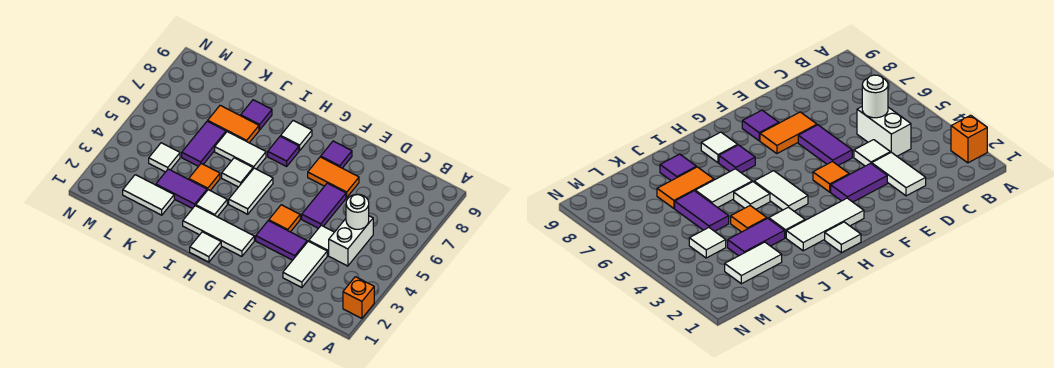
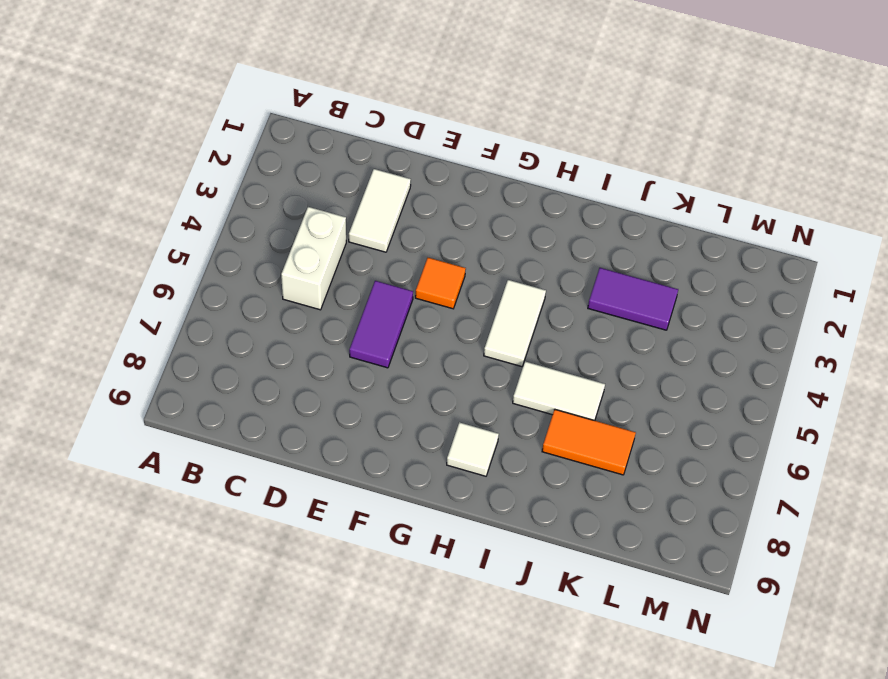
none -> orange 1x1 brick [343,277,374,318]
none -> white 1x1 tile [309,225,334,256]
none -> purple 1x2 tile [256,221,307,260]

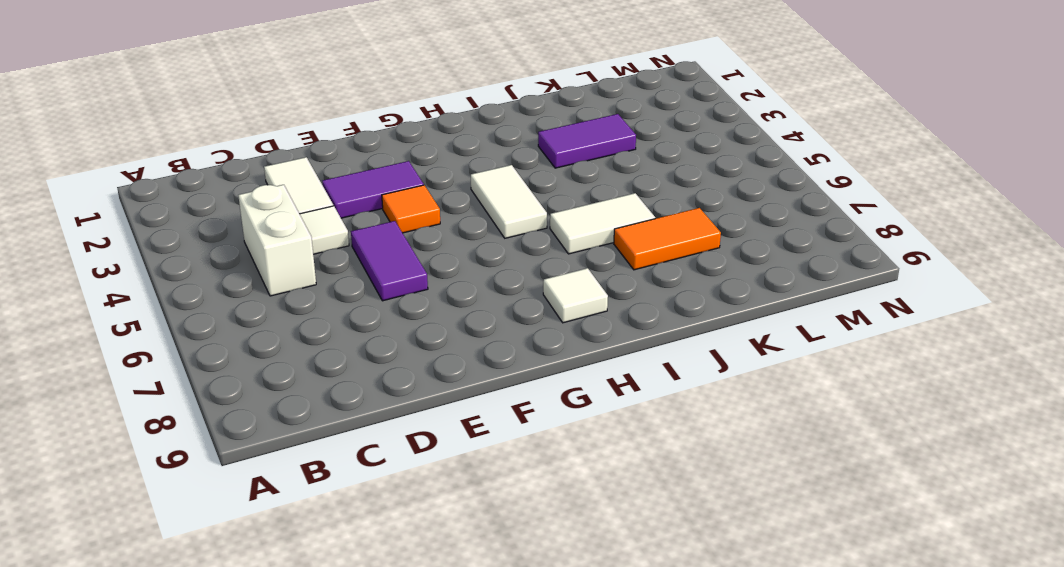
none -> orange 1x1 brick [343,277,374,318]
none -> orange 1x2 tile [308,157,359,197]
none -> purple 1x1 tile [321,141,352,168]

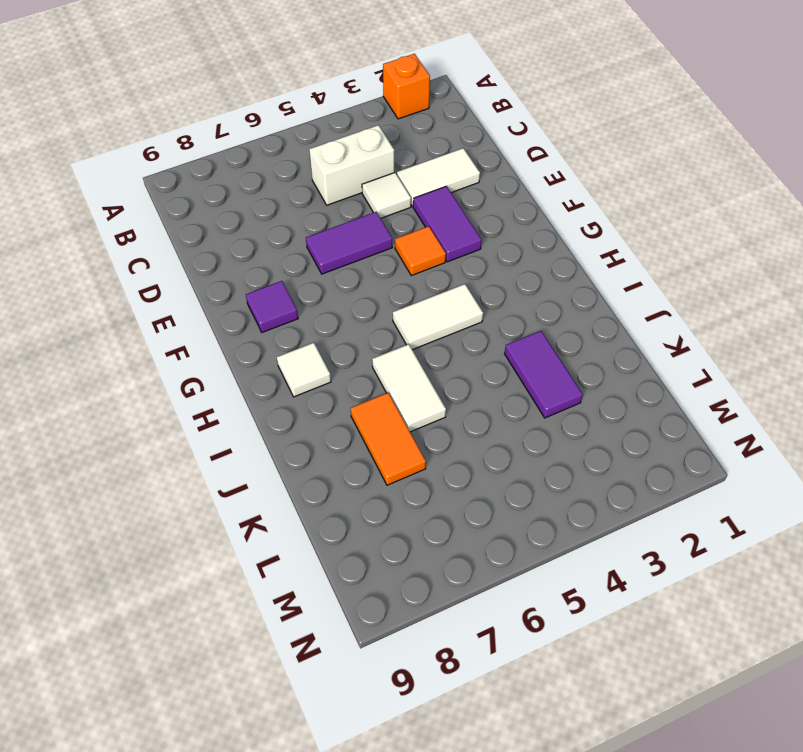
none -> orange 1x2 tile [308,157,359,197]
none -> white 1x3 tile [183,206,254,257]
none -> white 1x1 tile [190,232,221,262]

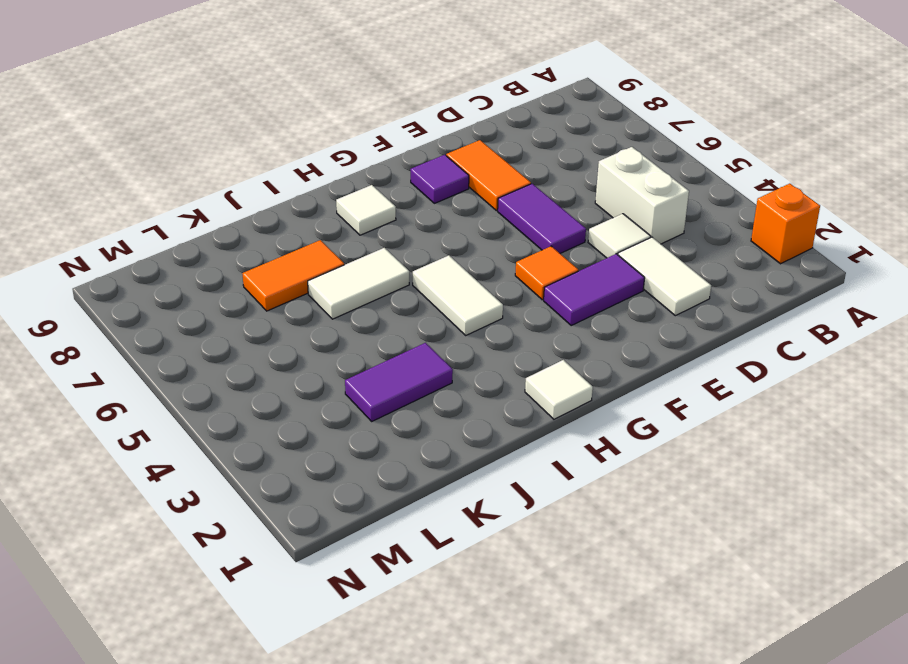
orange 1x2 tile [446,140,531,211] -> orange 1x2 tile turned to [308,157,359,197]
none -> white 1x3 tile [183,206,254,257]
none -> purple 1x1 tile [268,136,299,166]
none -> white 1x1 tile [196,190,227,217]

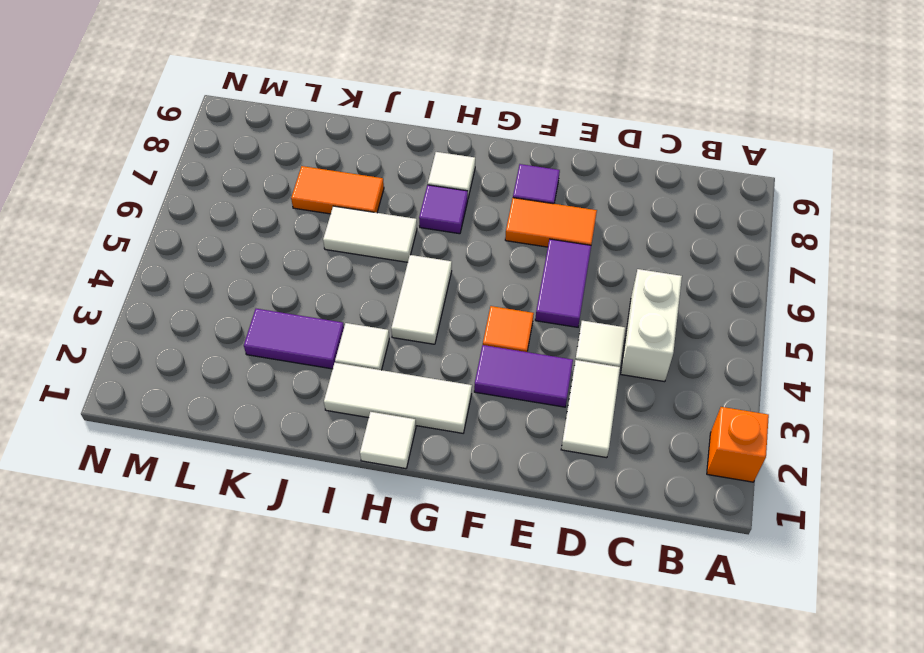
none -> white 1x1 tile [222,158,253,187]
none -> orange 1x1 tile [189,164,220,191]
none -> purple 1x1 tile [241,100,272,130]

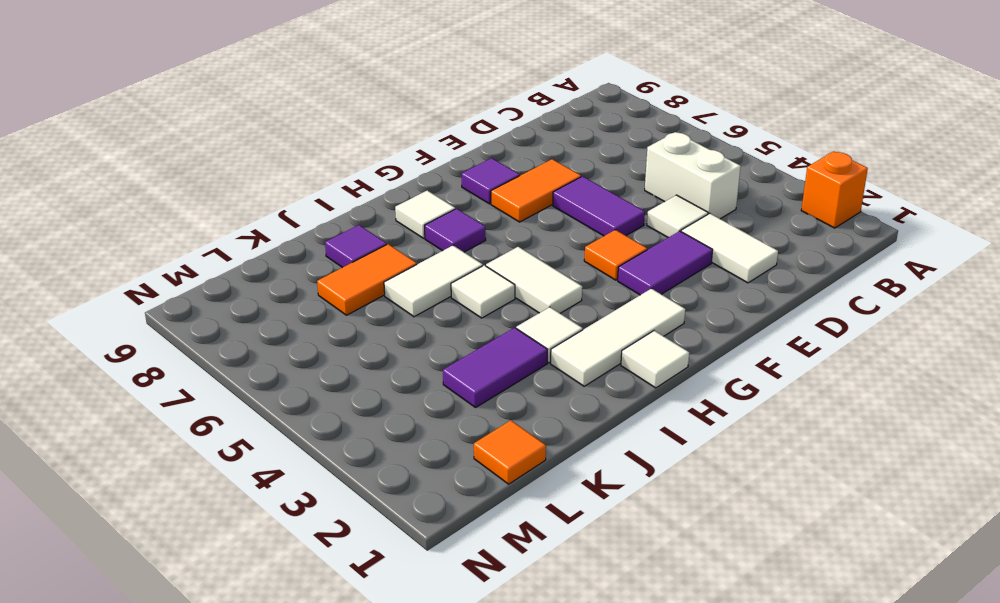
orange 1x1 tile [474,420,546,484] -> orange 1x1 tile moved to [189,164,220,191]
none -> white 1x2 tile [123,175,174,215]
none -> purple 1x2 tile [182,121,226,166]
none -> white 1x1 tile [149,143,180,172]

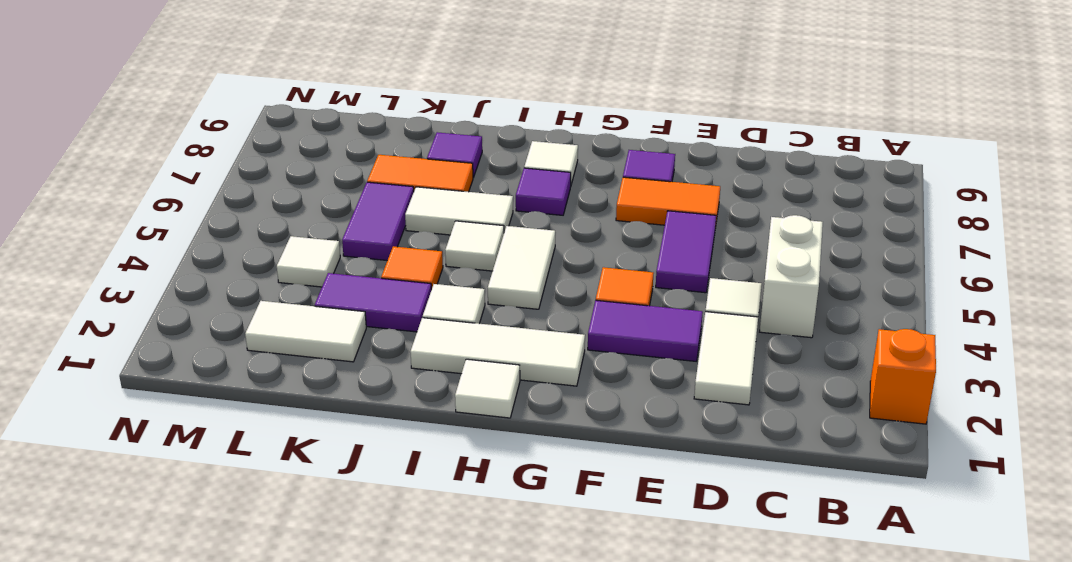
none -> white 1x1 round brick [346,194,369,229]

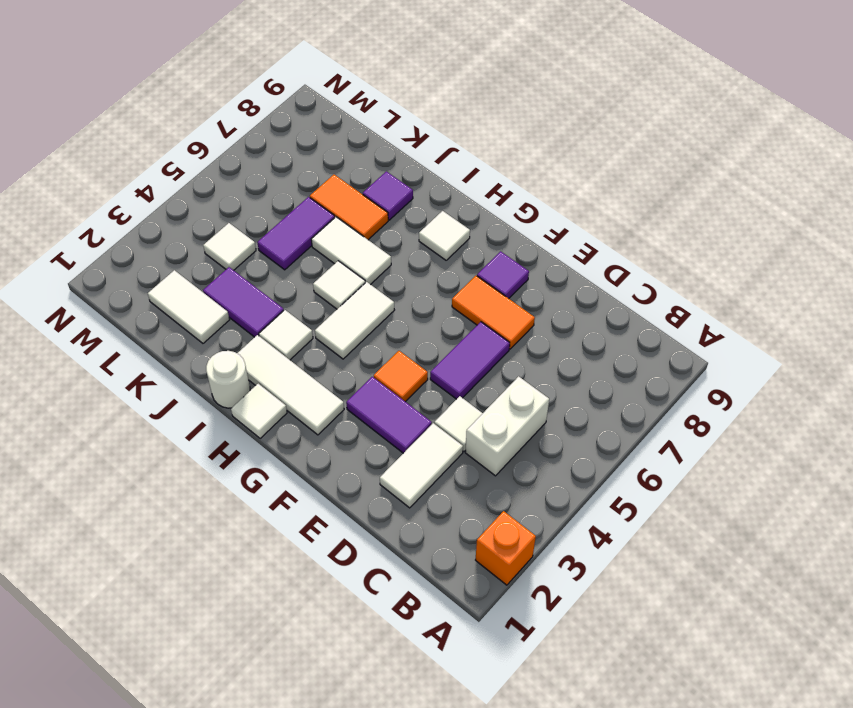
white 1x1 round brick [206,351,250,408] -> white 1x1 round brick moved to [346,194,369,229]
none -> purple 1x1 tile [268,136,299,166]
none -> orange 1x1 tile [189,164,220,191]

